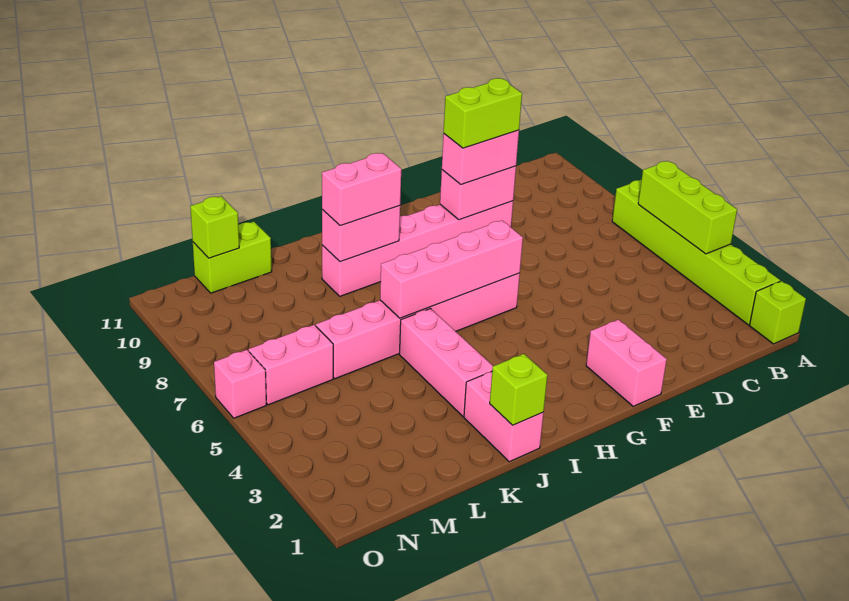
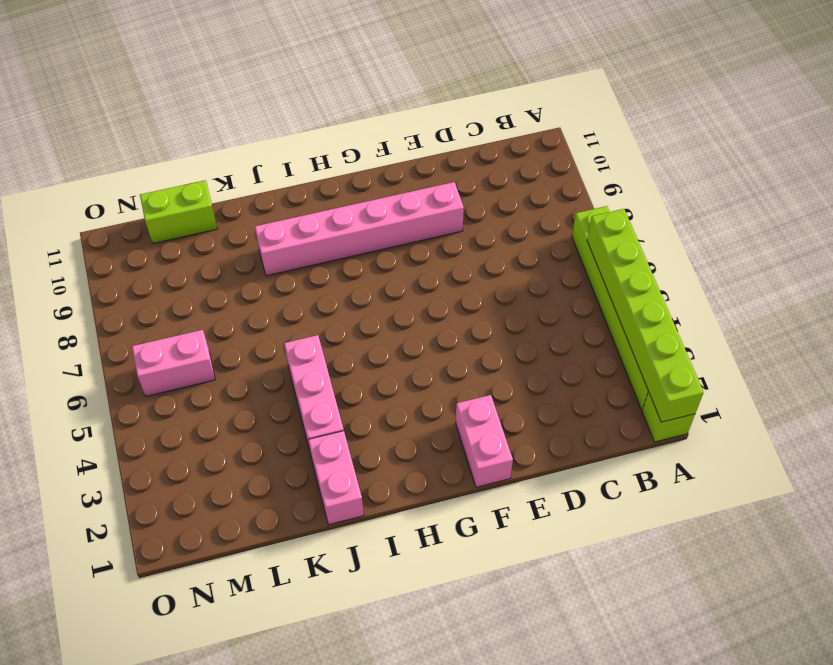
lime 1x6 brick [587,209,704,422] -> lime 1x3 brick [638,161,737,254]
none -> pink 1x6 brick [316,273,520,379]
none -> pink 1x1 brick [214,350,266,418]
none -> pink 1x2 brick [440,166,516,220]

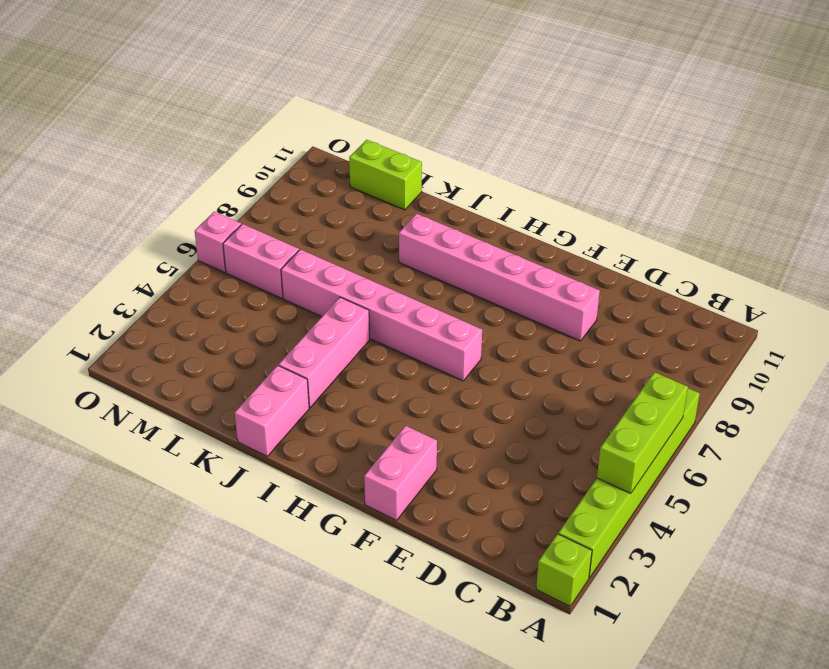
none -> pink 1x2 brick [440,166,516,220]
none -> pink 1x4 brick [380,221,523,318]
none -> pink 1x2 brick [322,206,400,262]

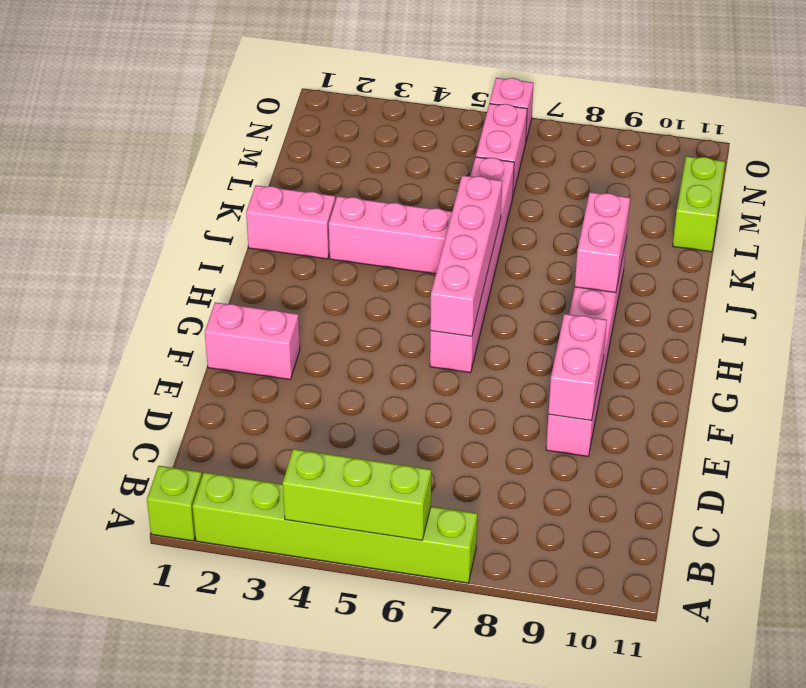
none -> lime 1x1 brick [490,354,547,425]
none -> lime 1x1 brick [190,196,239,258]
none -> pink 1x2 brick [442,130,519,185]

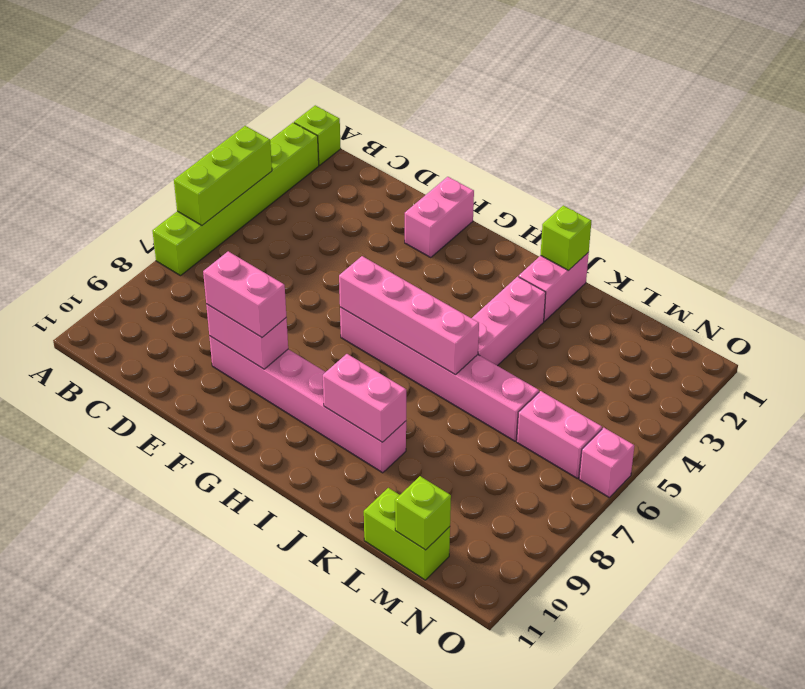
none -> pink 1x2 brick [322,153,401,226]
none -> lime 1x2 brick [444,78,522,148]

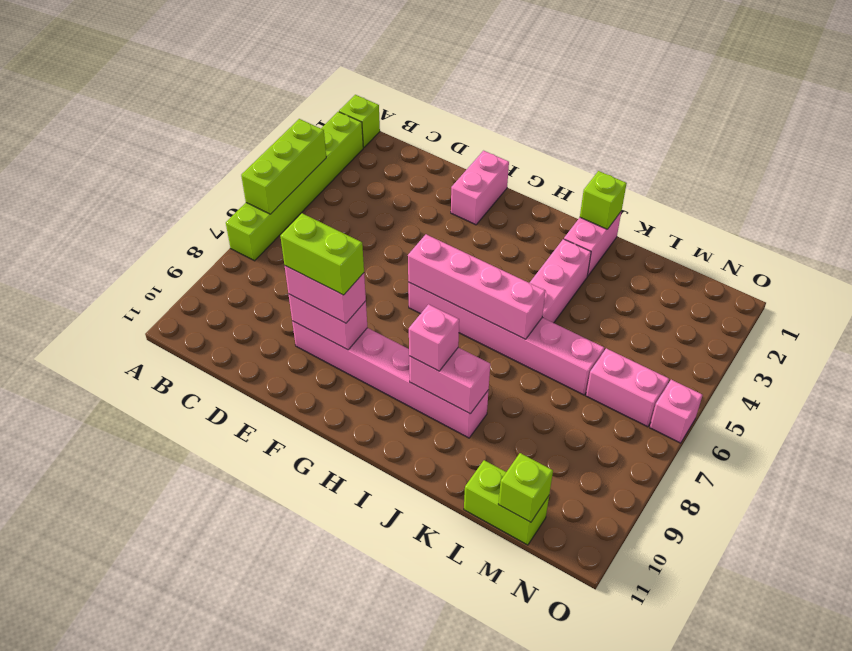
pink 1x1 brick [409,304,459,371] -> pink 1x2 brick [322,153,401,226]

